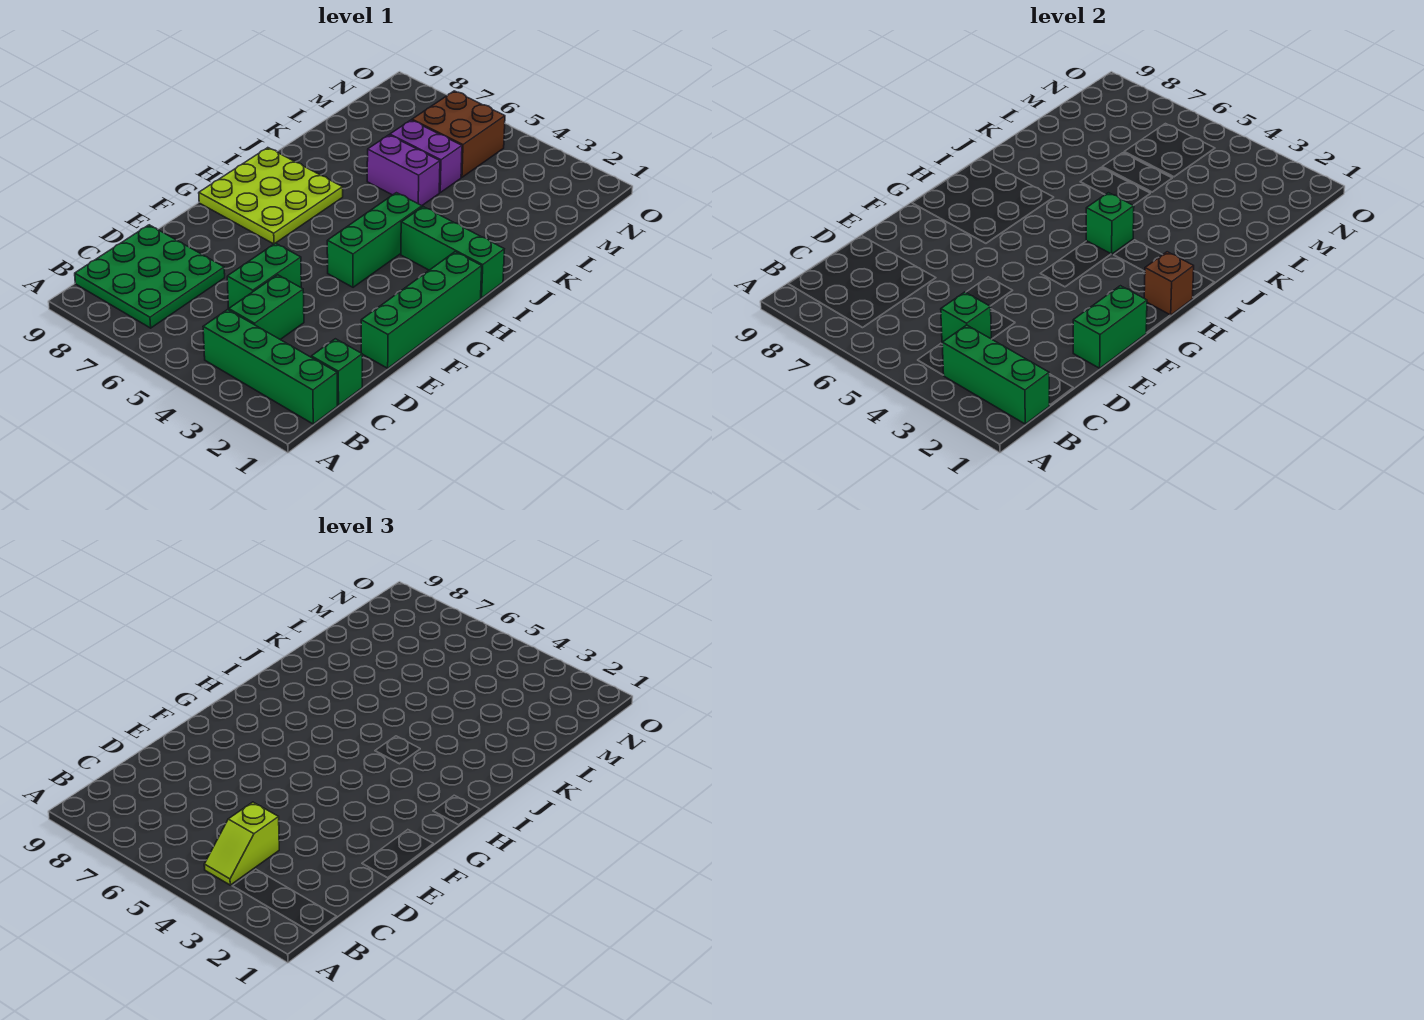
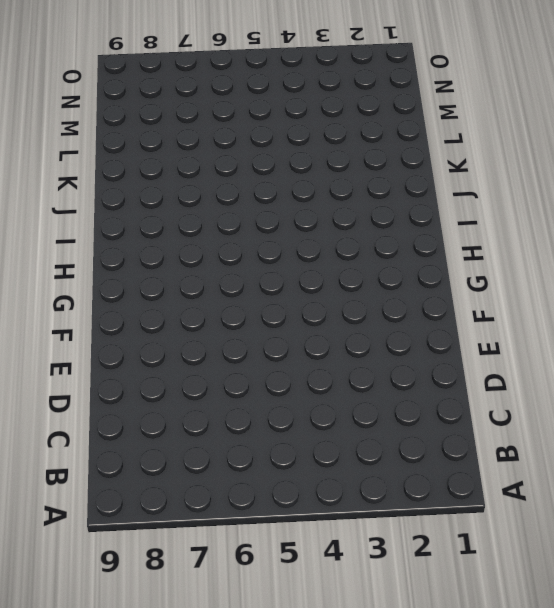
none -> green 1x4 brick [203,310,337,424]
none -> green 3x3 plate [75,225,225,328]
none -> green 1x1 brick [311,339,362,405]

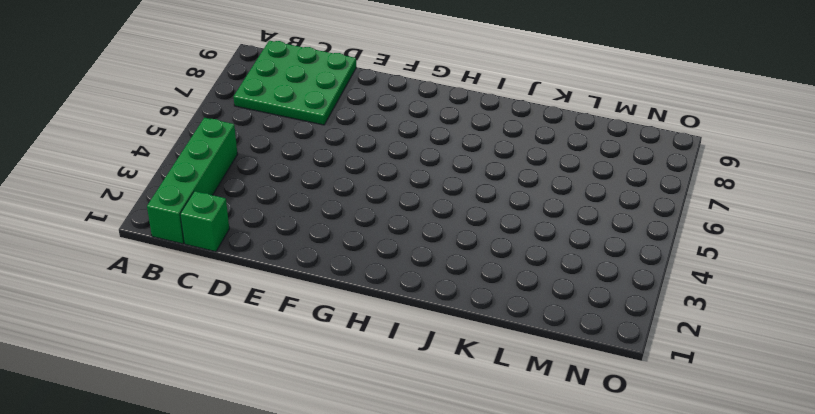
none -> green 1x2 brick [229,275,304,340]
none -> green 1x2 brick [227,243,301,308]
none -> green 1x4 brick [361,252,482,368]

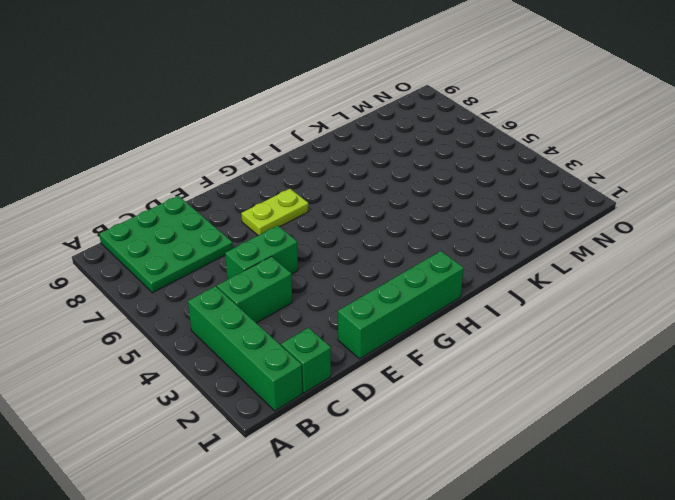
lime 1x2 plate [241,189,308,235] -> lime 3x3 plate [199,148,343,244]
none -> green 1x3 brick [327,193,422,287]
none -> green 1x3 brick [401,207,504,298]
none -> purple 1x2 brick [367,135,440,206]

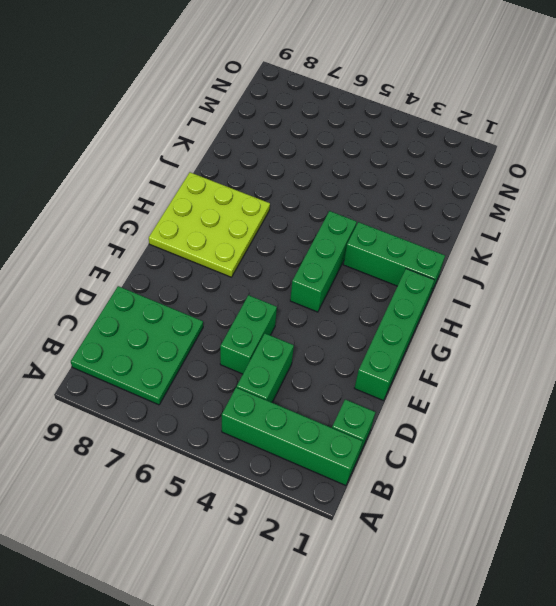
none -> purple 1x2 brick [367,135,440,206]
none -> purple 1x2 brick [390,120,462,192]
none -> brown 2x2 brick [412,91,505,177]

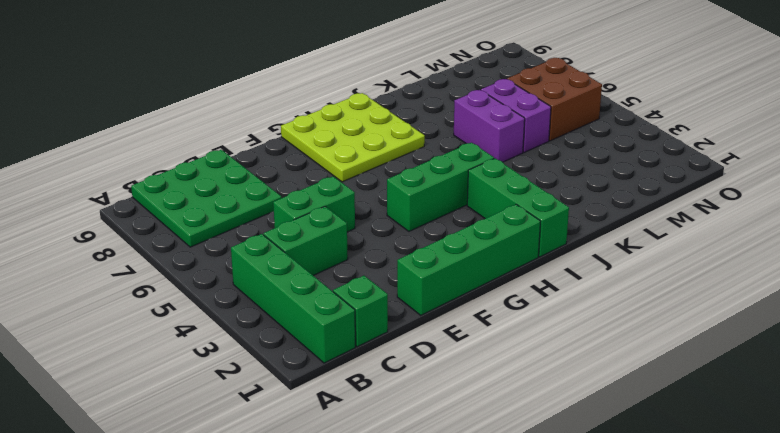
none -> green 1x3 brick [942,325,1049,424]
none -> green 1x1 brick [941,292,991,342]
none -> green 1x2 brick [1073,286,1147,368]

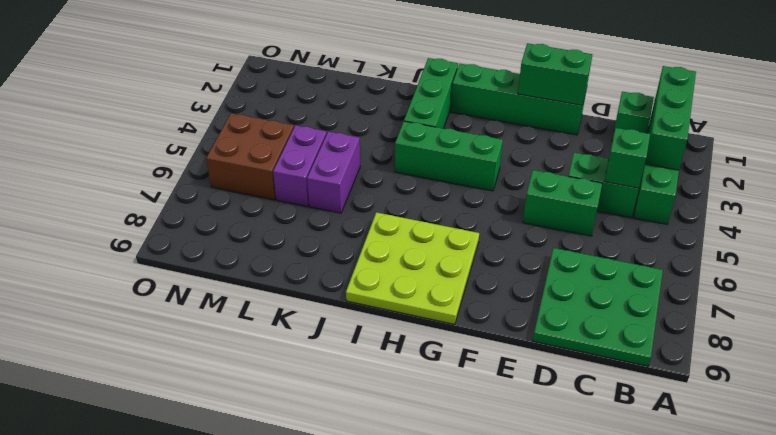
none -> brown 1x1 brick [1144,252,1194,315]
none -> green 1x1 brick [1086,193,1134,254]
none -> lime 1x2 slope [204,802,279,885]

